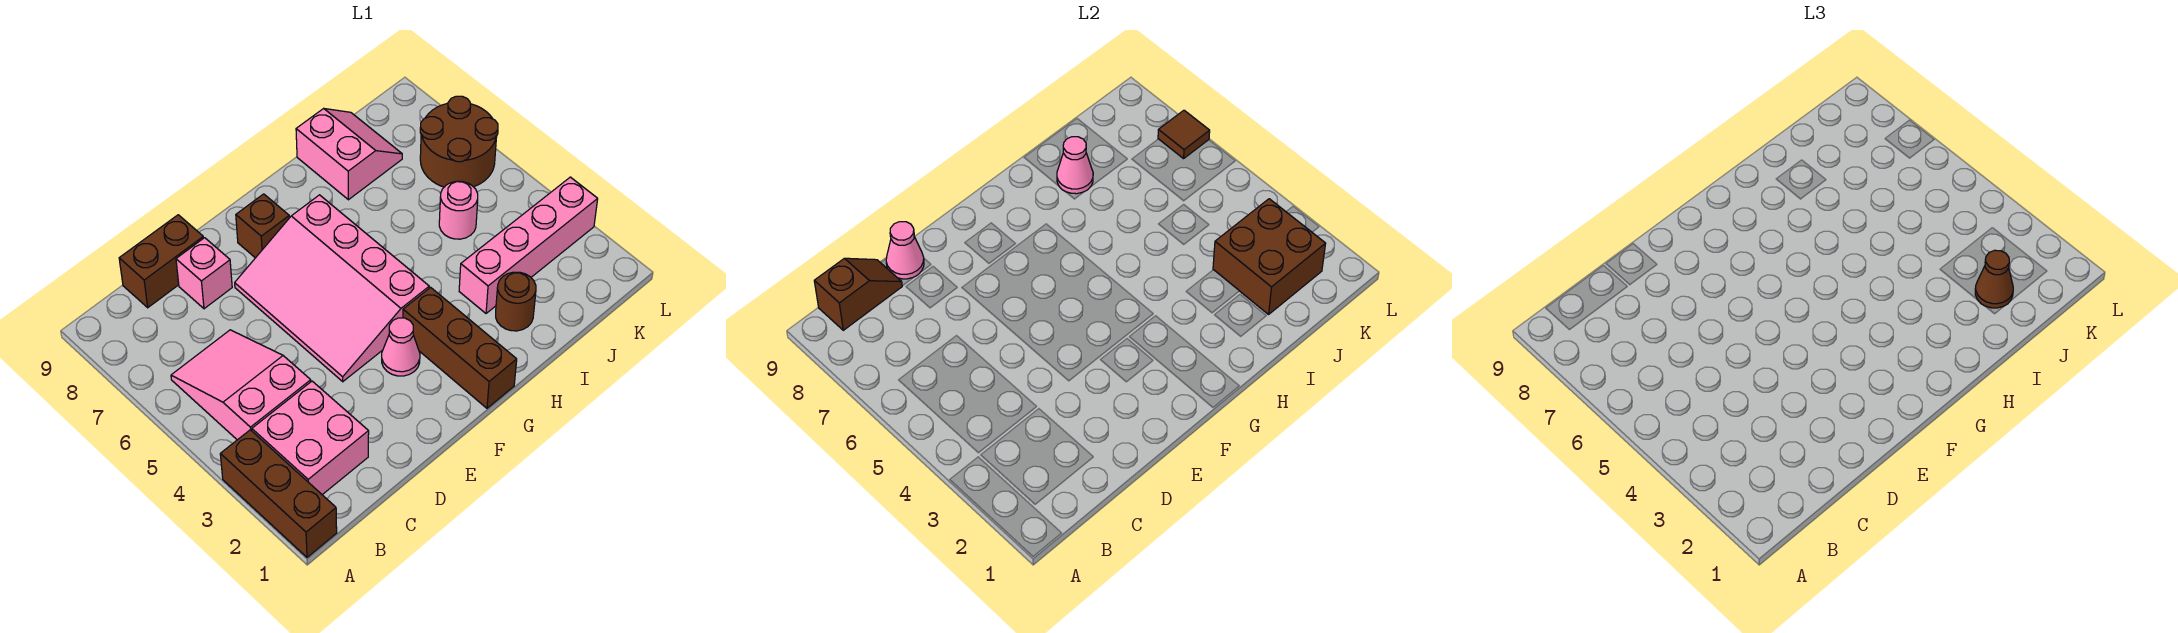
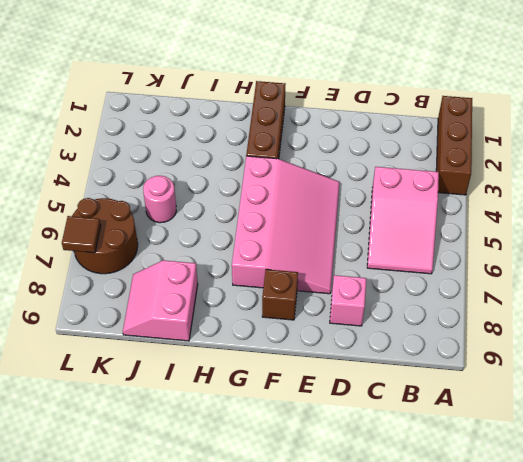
none -> pink 2x2 brick [252,381,369,495]
none -> brown 1x2 brick [119,215,203,308]
none -> pink 1x1 cone [382,318,420,376]

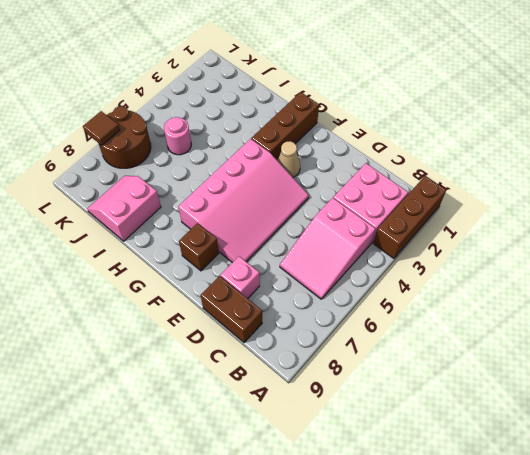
tan 1x1 cone [277,141,300,177] -> pink 1x1 cone [382,318,420,376]
none -> brown 1x1 round brick [496,272,536,331]
none -> pink 1x4 brick [459,177,598,313]
none -> brown 1x2 slope [814,258,902,330]

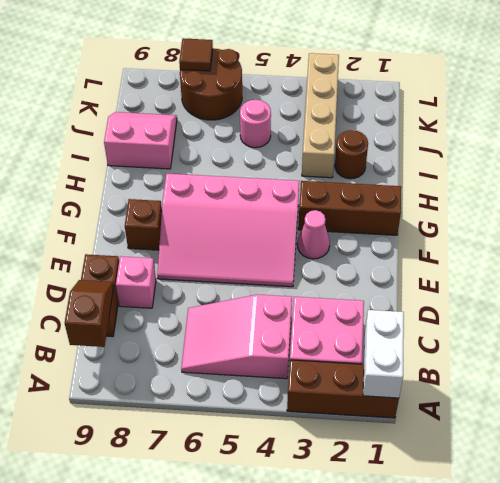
white 1x2 brick [363,310,404,398] -> none
tan 1x4 brick [302,53,339,178] -> pink 1x4 brick [459,177,598,313]
none -> pink 1x1 cone [886,222,924,279]
none -> pink 1x1 cone [1057,137,1093,194]
none -> brown 2x2 brick [1213,199,1326,314]

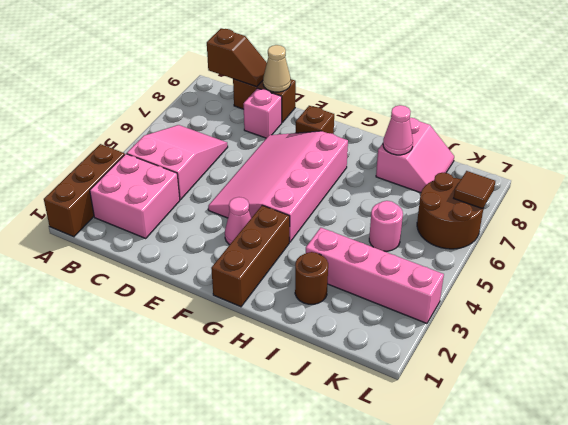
tan 1x1 cone [263,45,291,92] -> pink 1x1 cone [886,222,924,279]
none -> brown 2x2 brick [1213,199,1326,314]
none -> brown 1x1 cone [1975,250,2013,308]

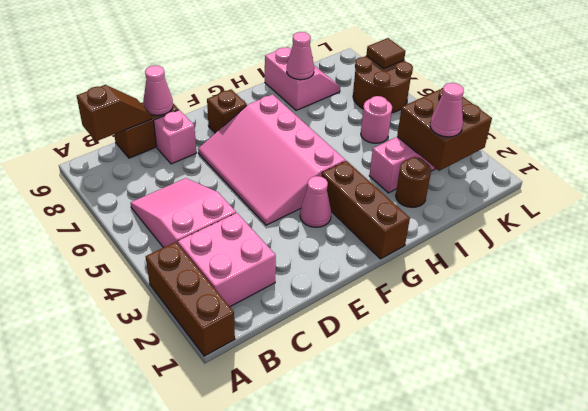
pink 1x1 cone [430,83,464,137] -> brown 1x1 cone [1975,250,2013,308]

